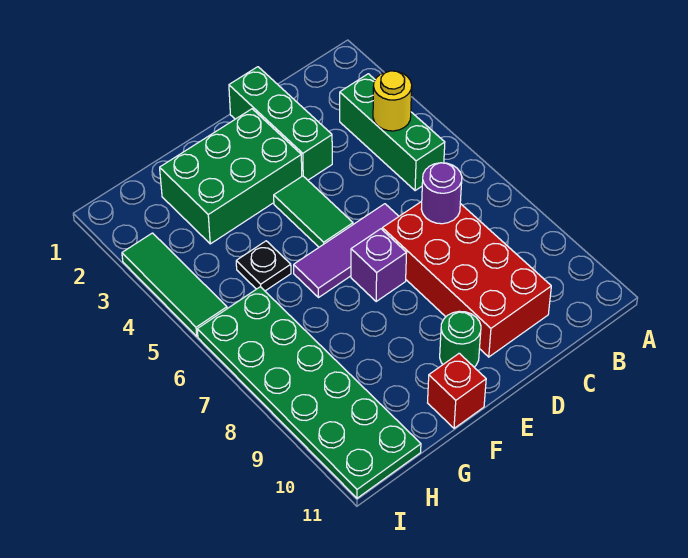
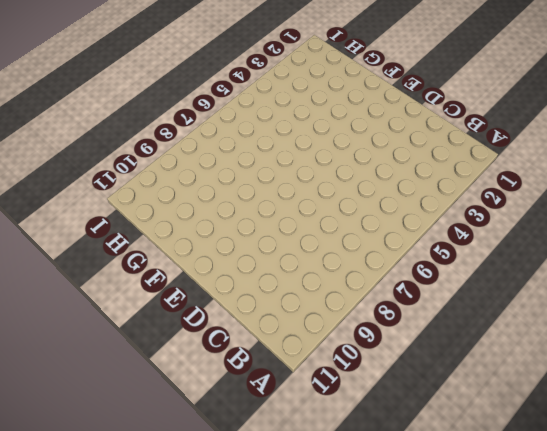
none -> green 1x3 brick [340,74,445,191]
none -> red 2x4 brick [382,201,551,357]
none -> green 1x3 brick [229,67,332,180]

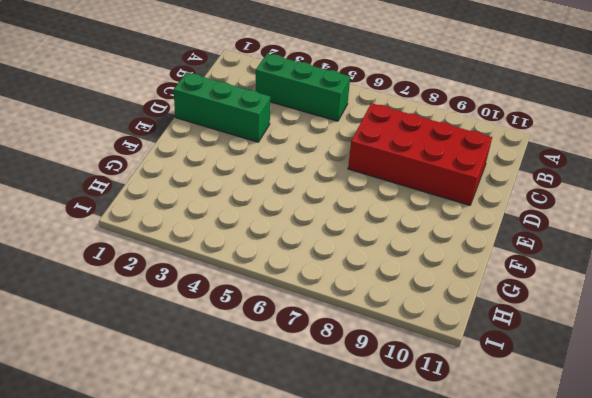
none -> purple 1x3 tile [294,204,399,297]
none -> green 2x3 brick [160,109,302,244]
none -> green 1x2 tile [274,176,353,247]

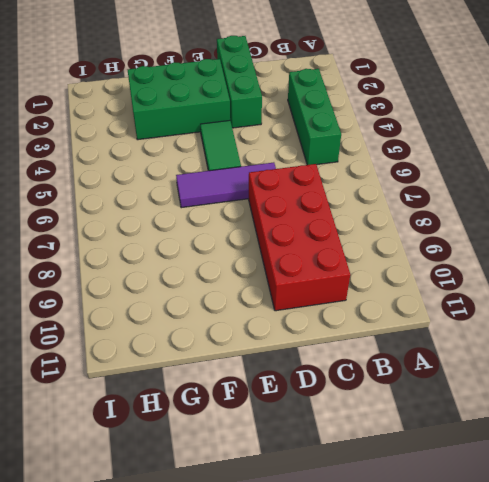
none -> purple 1x1 brick [351,229,406,302]
none -> green 1x1 round brick [440,311,481,367]
none -> red 1x1 brick [428,353,486,428]

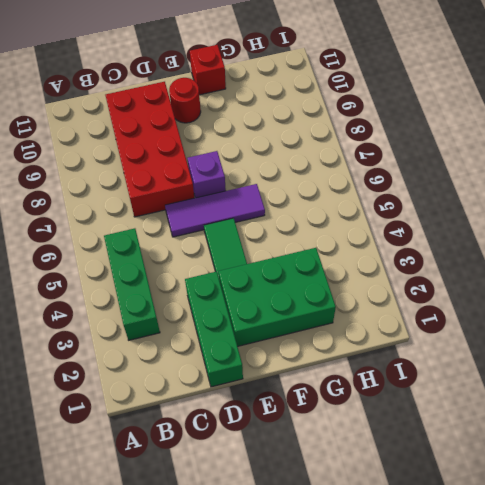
red 1x1 round brick [169,78,201,123] -> green 1x1 round brick [440,311,481,367]
none -> black 1x1 plate [236,241,291,291]
none -> green 2x6 plate [197,287,421,498]
none -> green 1x3 tile [122,233,227,336]

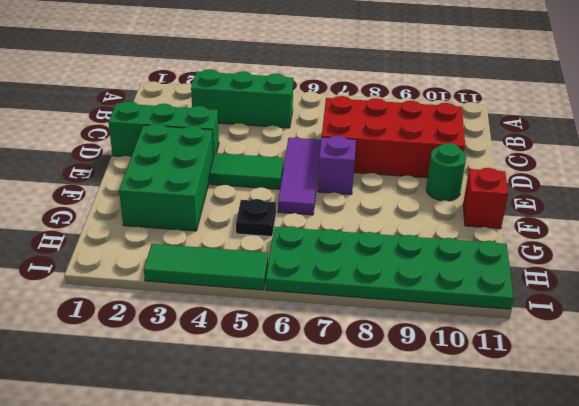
none -> yellow 1x1 round brick [373,71,412,131]
none -> purple 1x1 round brick [421,163,462,224]

